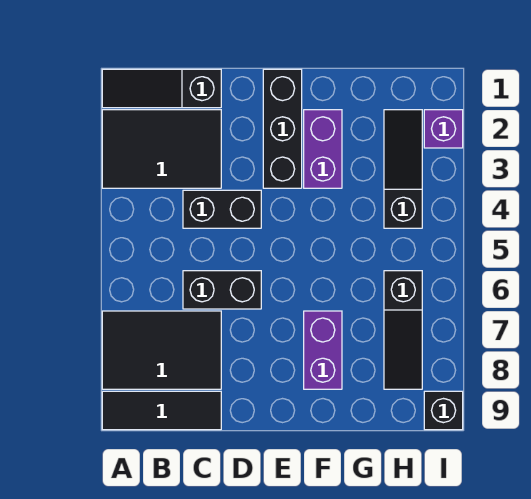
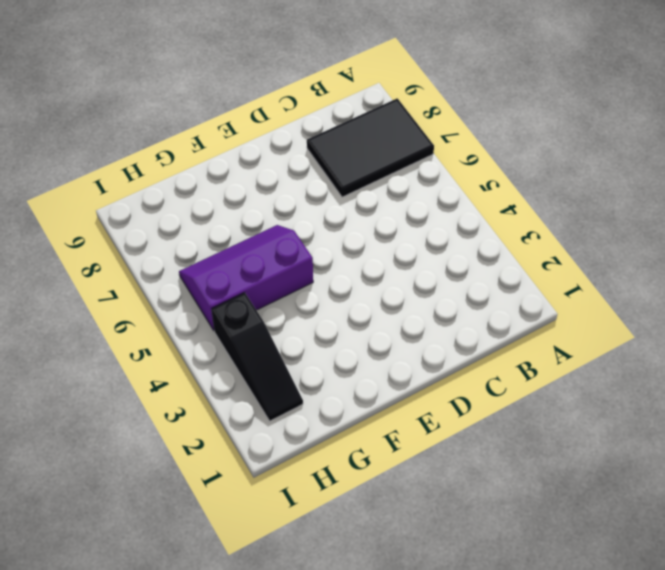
purple 2x3 slope [179,225,313,330] -> black 1x3 slope [384,271,422,389]
none -> black 1x3 slope [102,69,221,108]
none -> black 2x3 tile [102,110,221,188]
none -> black 1x3 tile [102,391,221,430]

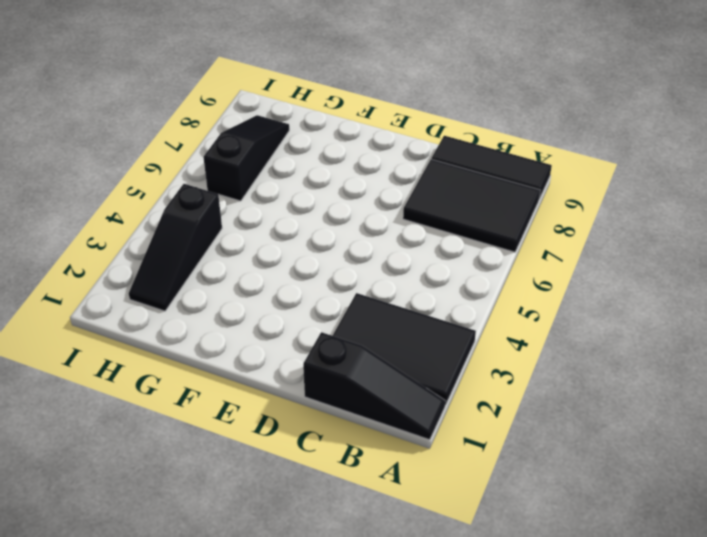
none -> black 1x2 brick [183,190,261,228]
none -> black 1x2 brick [183,271,261,309]
none -> black 1x3 brick [263,69,302,188]

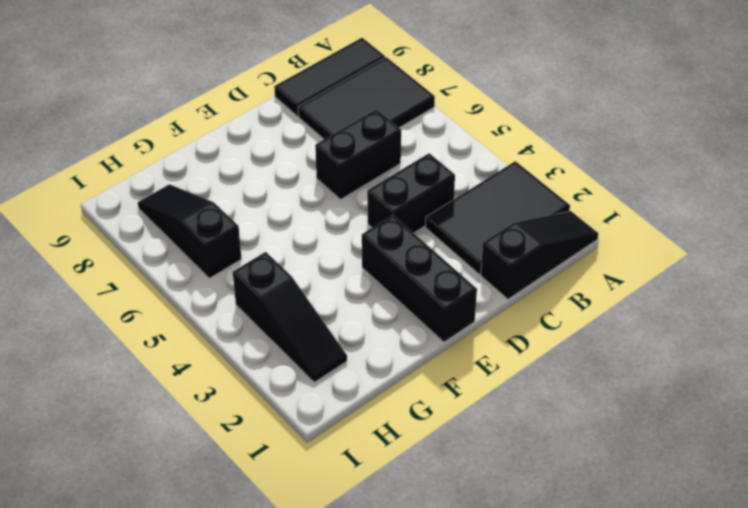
none -> purple 1x2 brick [304,110,342,188]
none -> purple 1x2 brick [304,311,342,389]
none -> purple 1x1 brick [424,110,463,148]

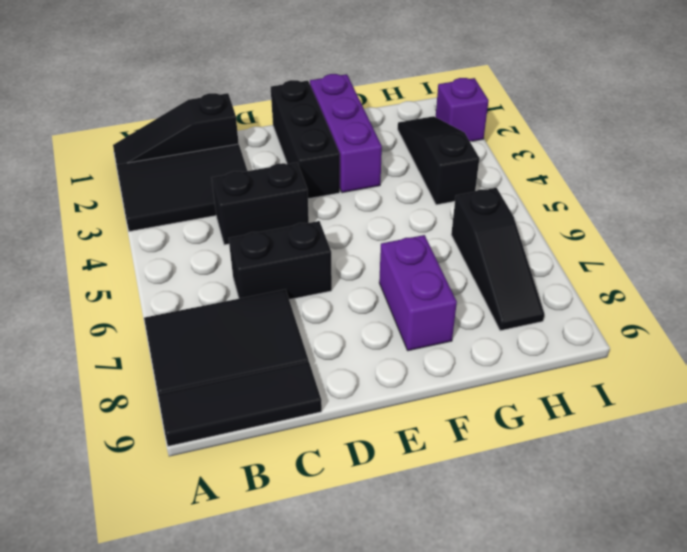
purple 1x3 brick [310,74,382,193] -> purple 1x2 brick [304,110,342,188]
none -> black 1x1 brick [424,391,463,430]

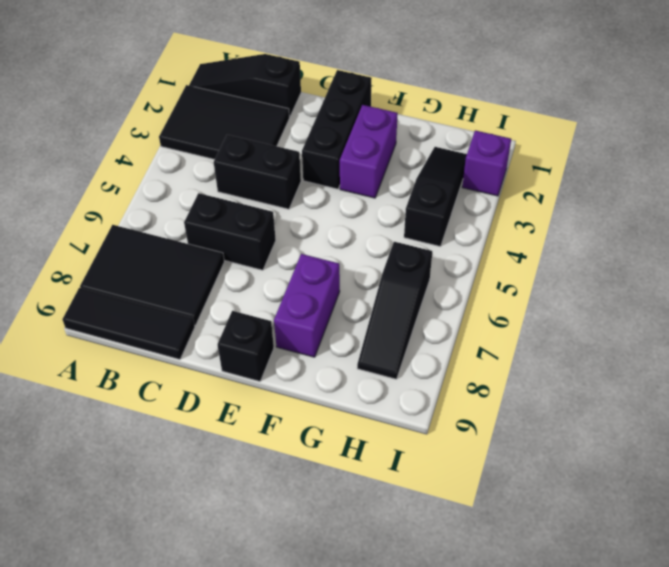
black 1x1 brick [218,311,274,381] -> black 1x1 brick moved to [424,391,463,430]

